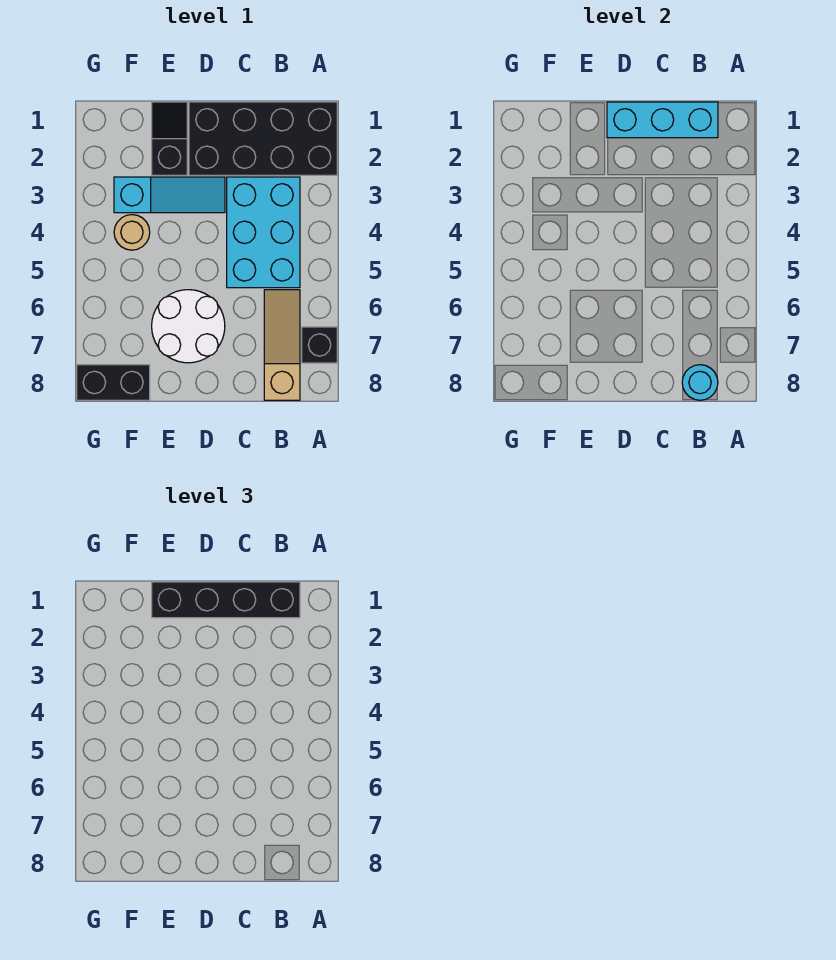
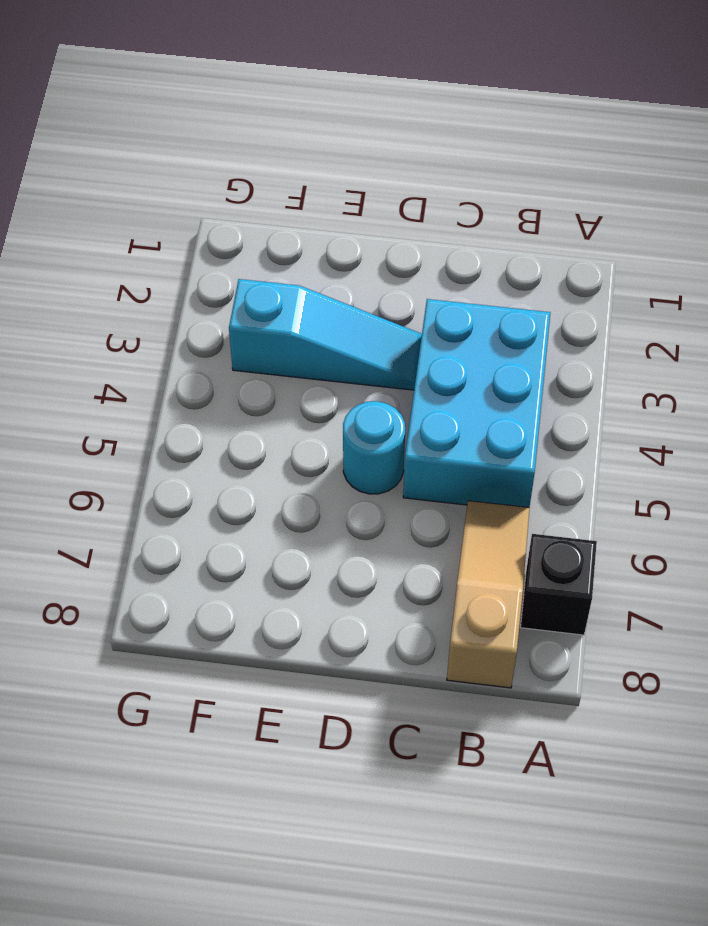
cyan 1x1 round brick [343,401,405,494] -> cyan 1x1 round brick moved to [682,365,718,400]
none -> black 2x4 brick [189,102,337,175]
none -> white 2x2 round brick [152,290,225,363]
none -> black 1x2 slope [152,102,187,175]

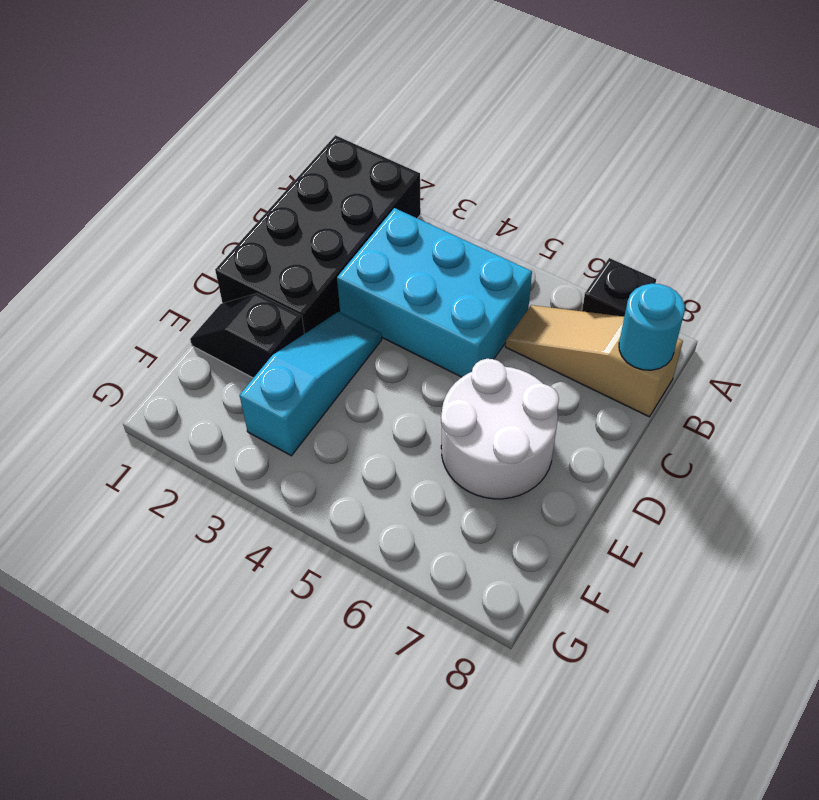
none -> tan 1x1 round brick [114,215,150,250]
none -> black 1x2 brick [77,365,150,400]
none -> cyan 1x3 brick [607,102,718,138]

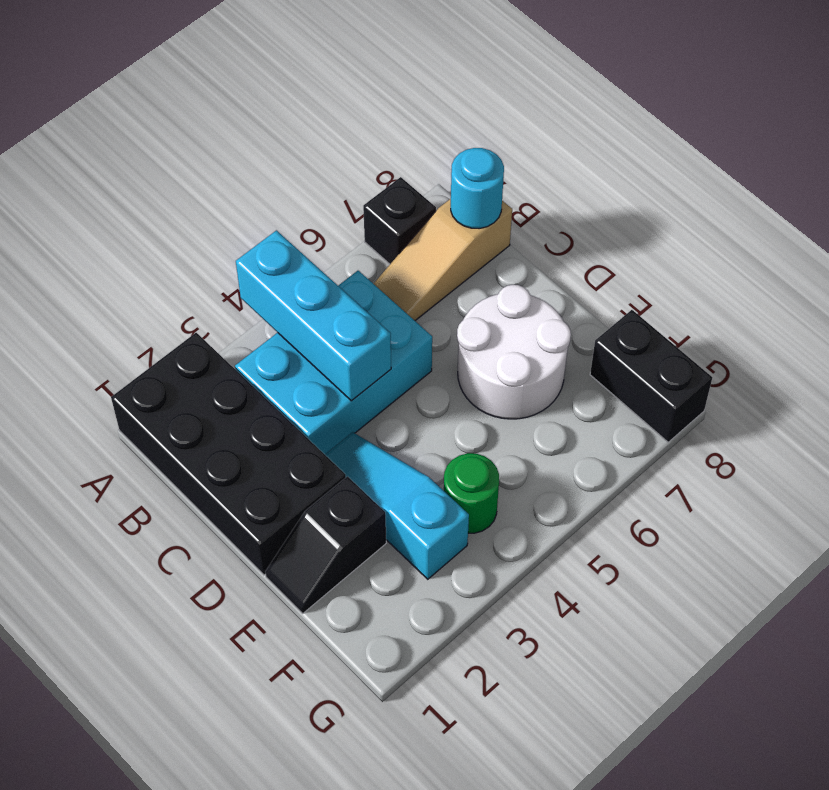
cyan 1x3 brick [236,230,391,401] -> cyan 1x3 brick moved to [607,102,718,138]
green 1x1 round brick [444,453,499,533] -> tan 1x1 round brick [114,215,150,250]
none -> black 1x4 brick [152,582,300,618]

